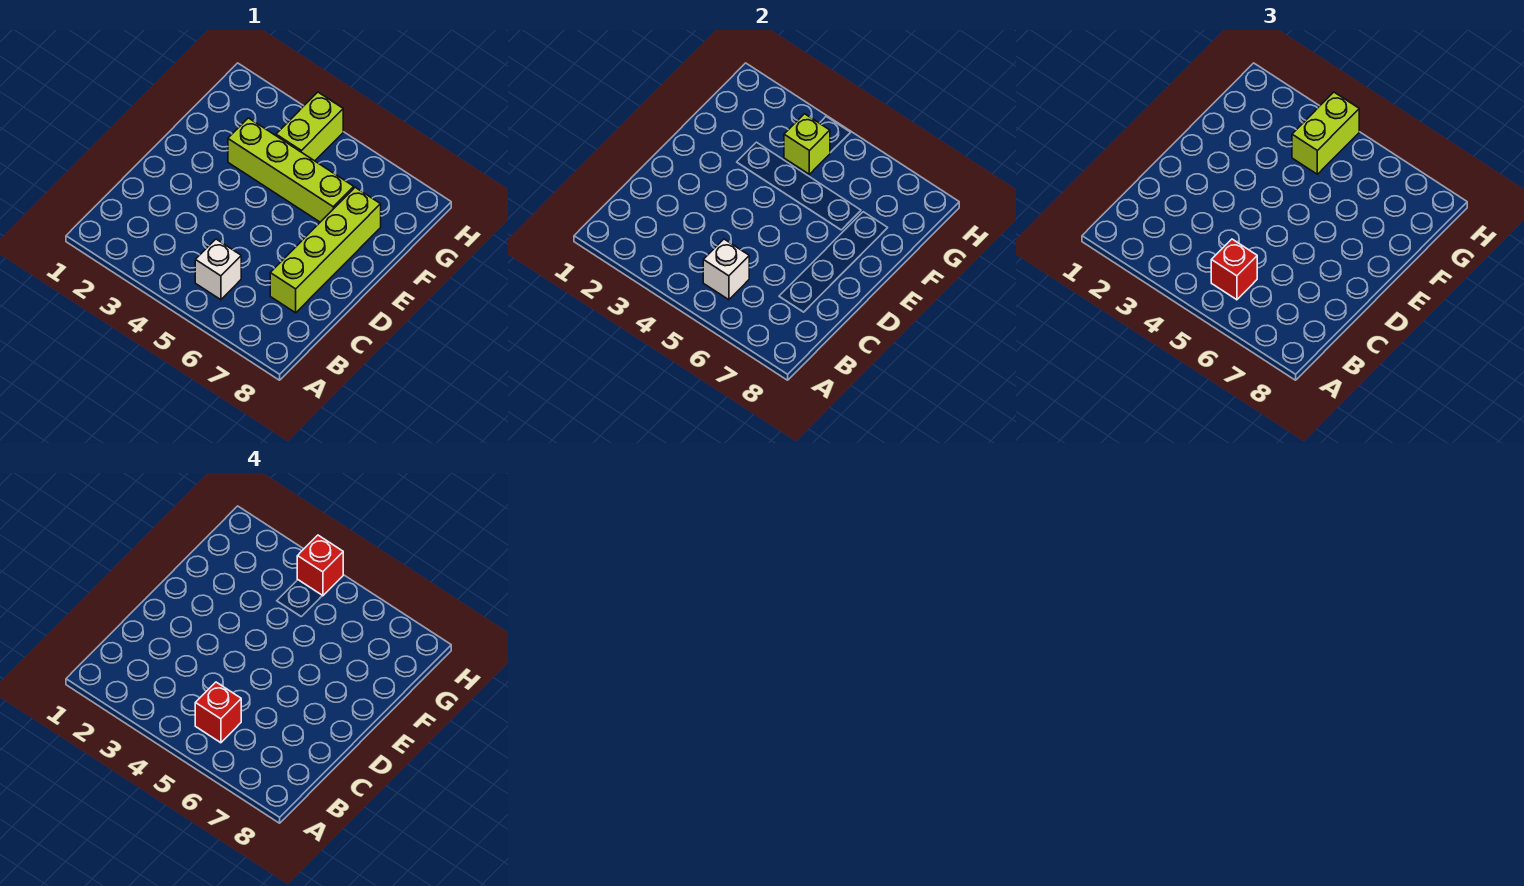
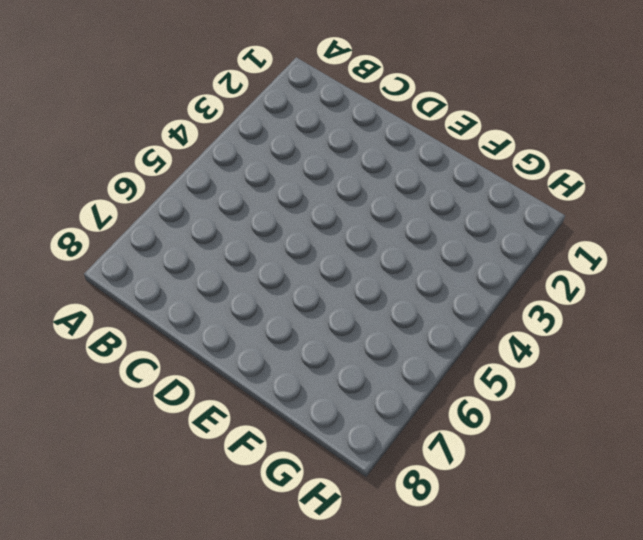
none -> white 1x1 brick [195,239,241,300]
none -> lime 1x4 brick [270,187,381,313]

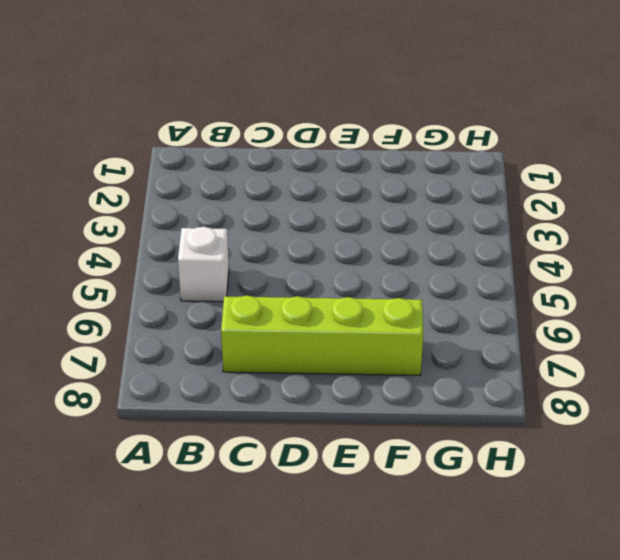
none -> lime 1x4 brick [228,118,354,222]
none -> lime 1x2 brick [276,92,343,161]

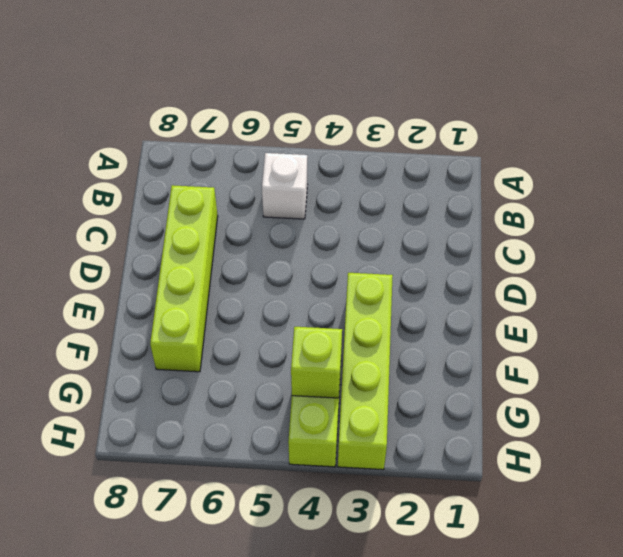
lime 1x4 brick [338,273,393,470] -> lime 1x4 brick turned to [228,118,354,222]
none -> white 1x1 brick [703,239,749,300]
none -> red 1x1 brick [1211,239,1257,300]

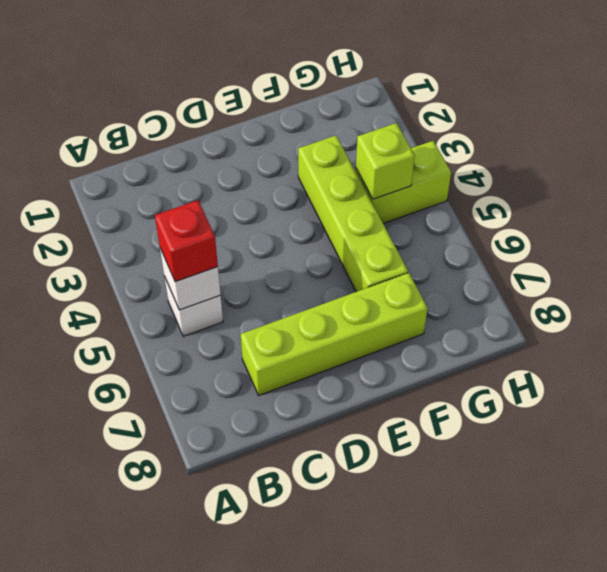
none -> lime 1x2 brick [1292,92,1359,174]
none -> red 1x1 brick [195,682,241,743]

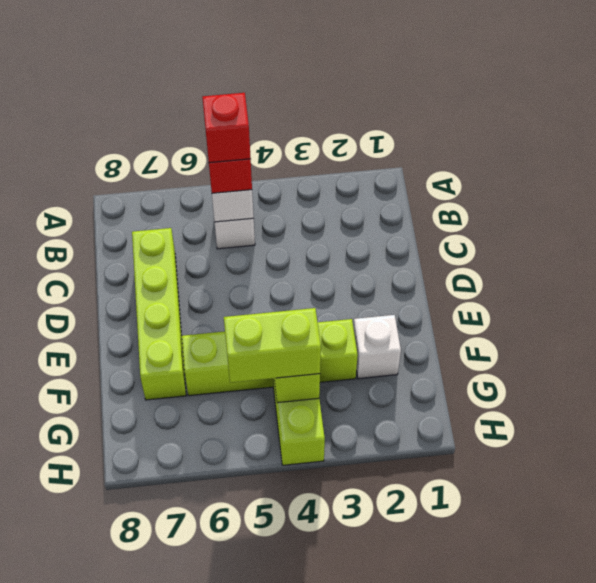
white 1x1 brick [353,315,401,379] -> none
lime 1x2 brick [224,308,321,383] -> lime 1x2 brick turned to [1292,92,1359,174]
none -> red 1x1 brick [297,535,343,596]

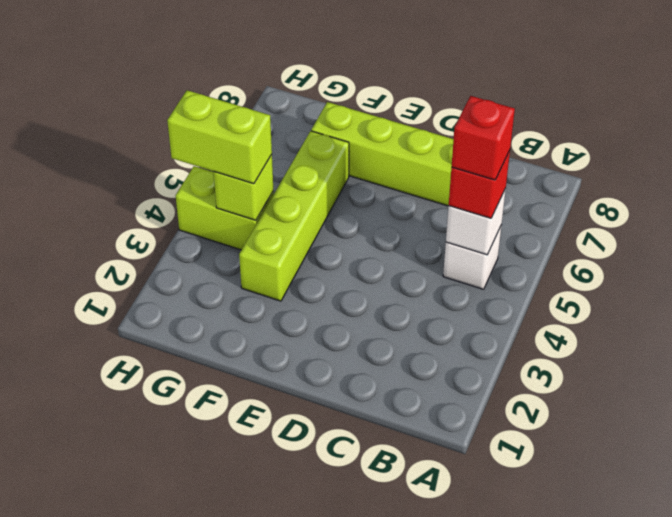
none -> red 1x1 brick [297,535,343,596]

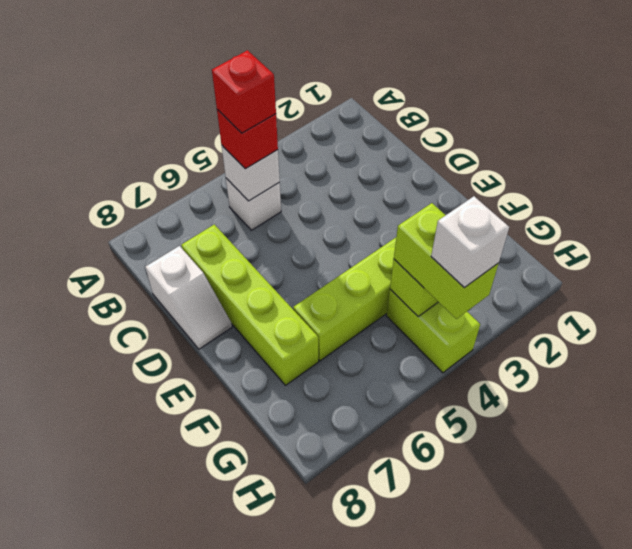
white 1x2 slope [145,246,232,349] -> none
white 1x1 brick [431,196,509,288] -> red 1x1 brick [297,535,343,596]

